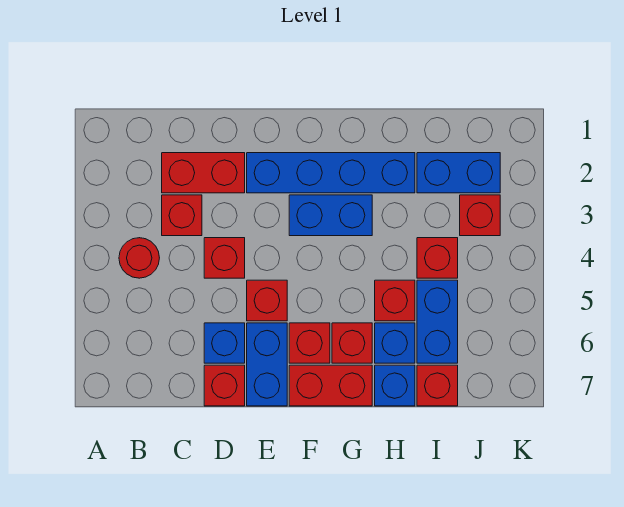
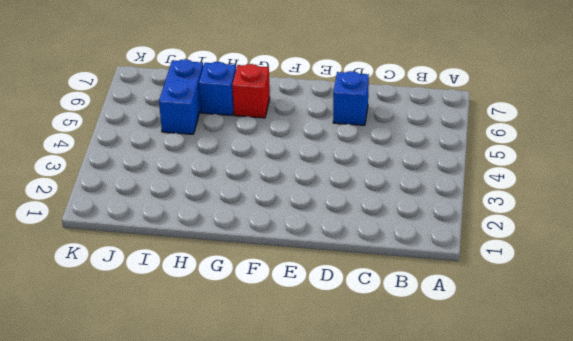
none -> red 1x1 round brick [119,238,159,278]
none -> red 1x2 brick [162,153,245,193]
none -> red 1x1 brick [162,195,202,236]

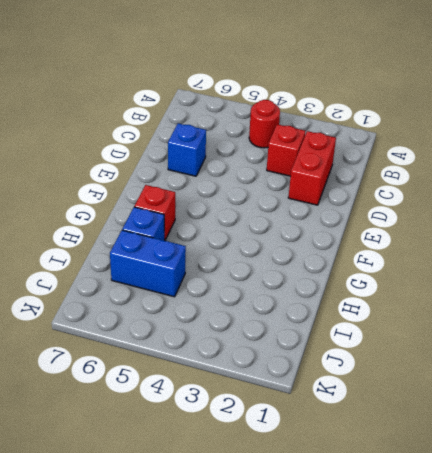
none -> red 1x1 brick [204,238,245,278]
none -> red 1x1 brick [204,365,245,406]
none -> blue 1x4 brick [247,153,415,193]

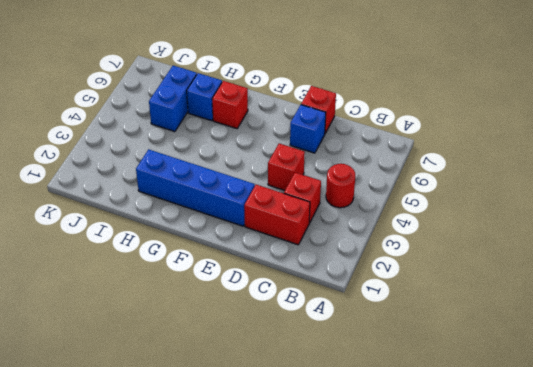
none -> red 1x1 brick [247,280,287,321]
none -> blue 1x2 brick [247,323,287,406]
none -> blue 1x2 brick [289,195,372,236]

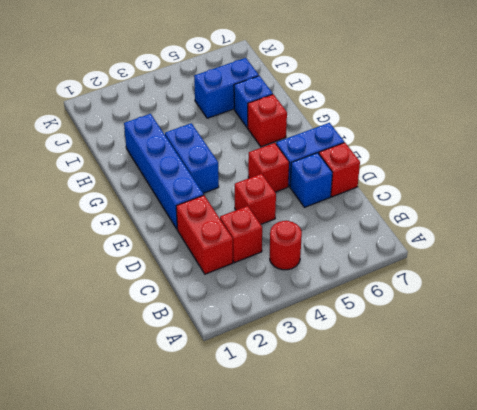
none -> red 1x1 brick [289,323,330,363]
none -> red 1x2 brick [289,365,372,406]
none -> red 1x1 brick [375,280,415,321]

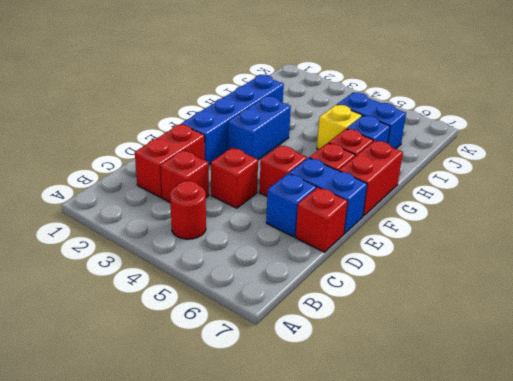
yellow 1x1 brick [317,105,362,150] -> red 1x1 brick [375,280,415,321]
none -> blue 1x1 brick [375,365,415,406]
none -> blue 1x2 brick [417,153,500,193]
none -> red 1x1 brick [417,238,458,278]

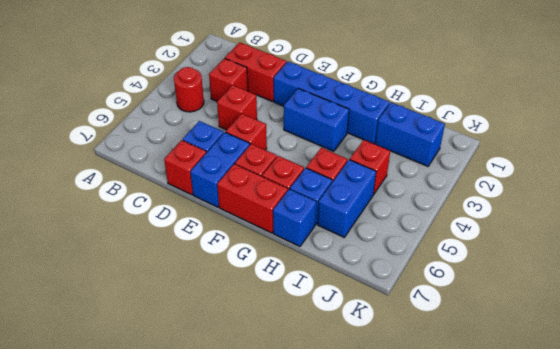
none -> red 1x1 brick [417,365,458,406]
none -> red 1x1 brick [460,195,500,236]

